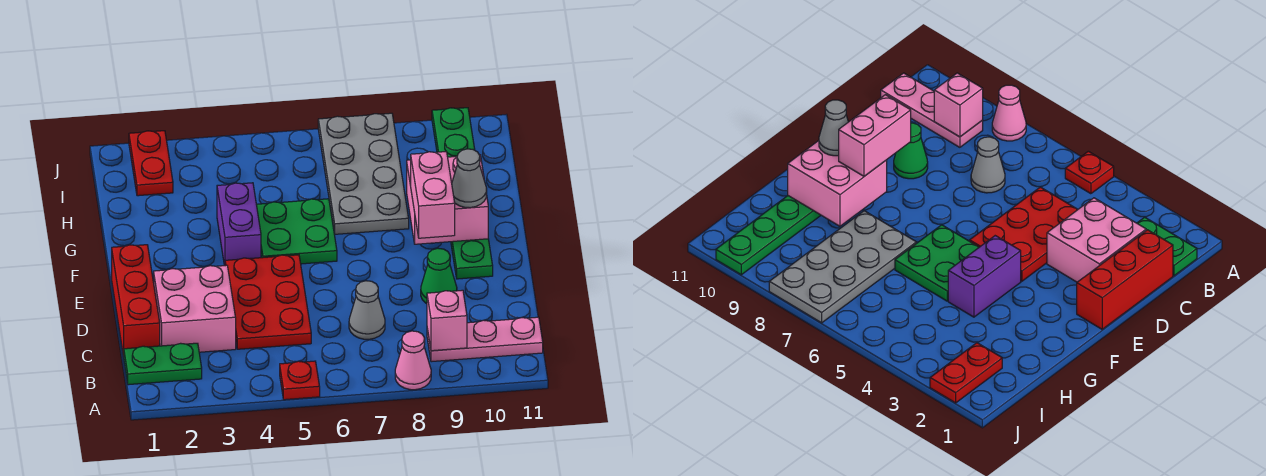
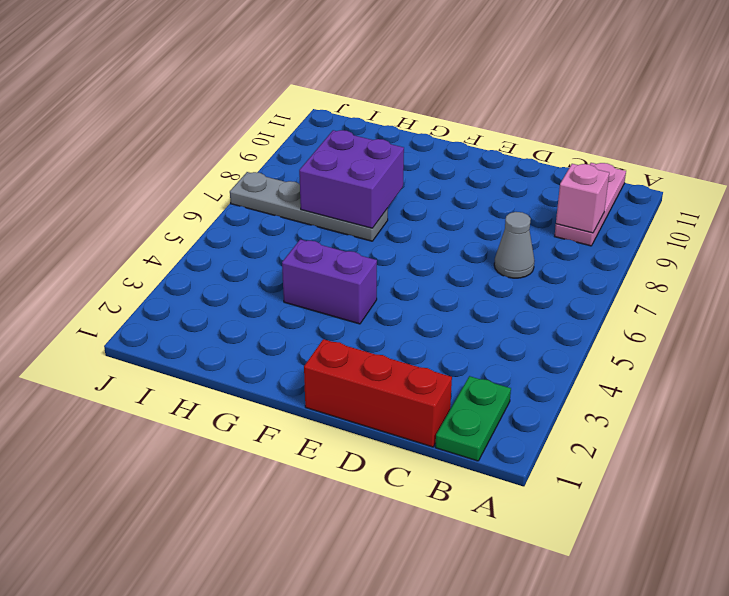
grey 1x4 plate [230,172,388,241] -> grey 2x4 plate [318,113,409,234]
purple 2x2 brick [299,130,404,228] -> none
none -> red 1x1 plate [280,361,320,400]
none -> pink 1x1 cone [395,331,431,390]
none -> pink 2x2 brick [154,265,236,352]

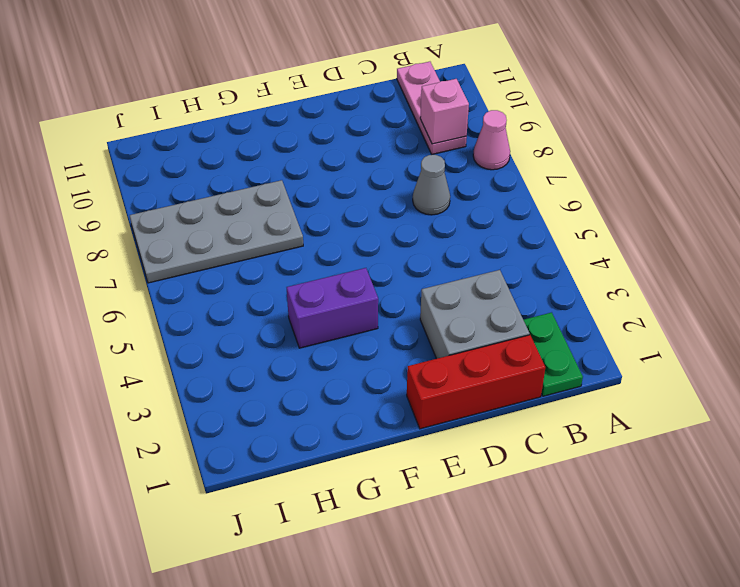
grey 2x2 brick [420,270,530,359] -> pink 2x2 brick [154,265,236,352]
none -> red 1x1 plate [280,361,320,400]
none -> red 2x3 plate [225,255,311,349]
none -> green 1x1 cone [421,248,457,304]

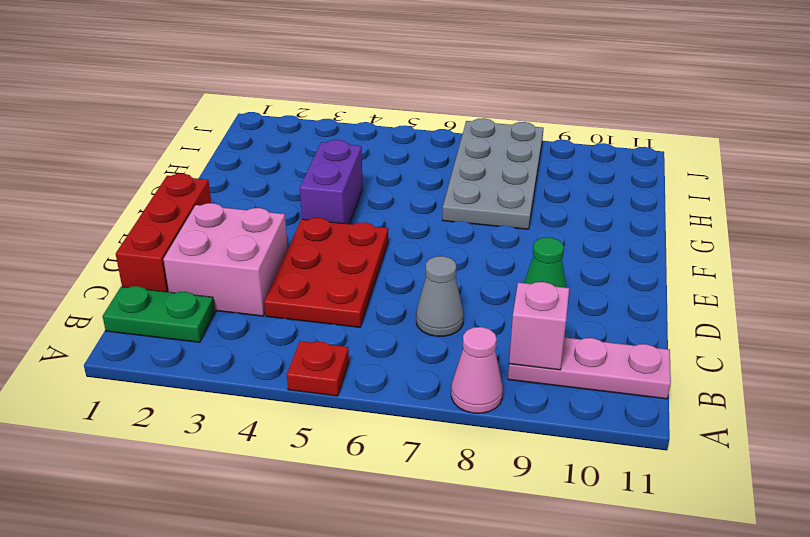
none -> green 1x6 plate [432,108,493,279]
none -> green 2x2 plate [256,199,337,264]
none -> red 1x2 plate [129,131,173,196]

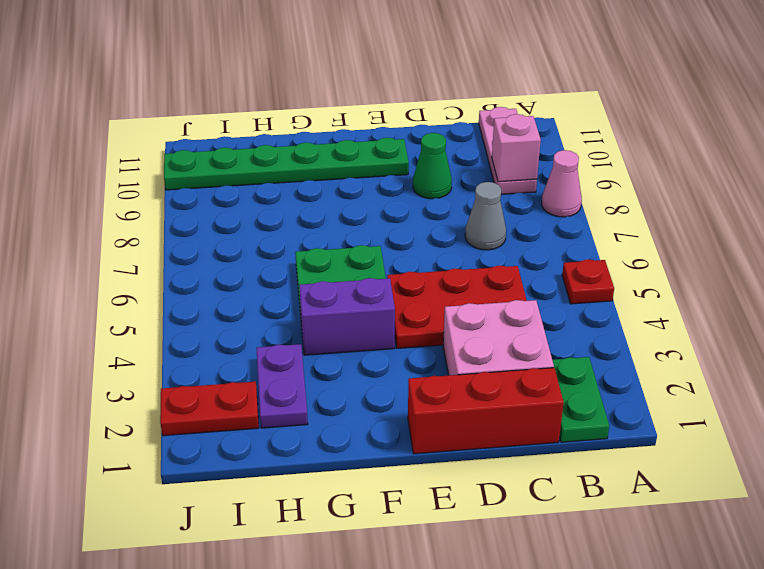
purple 1x2 plate [256,344,308,428] -> none
none -> grey 2x4 plate [318,113,409,234]
none -> pink 2x2 brick [407,155,488,244]
none -> pink 1x2 brick [411,152,455,238]

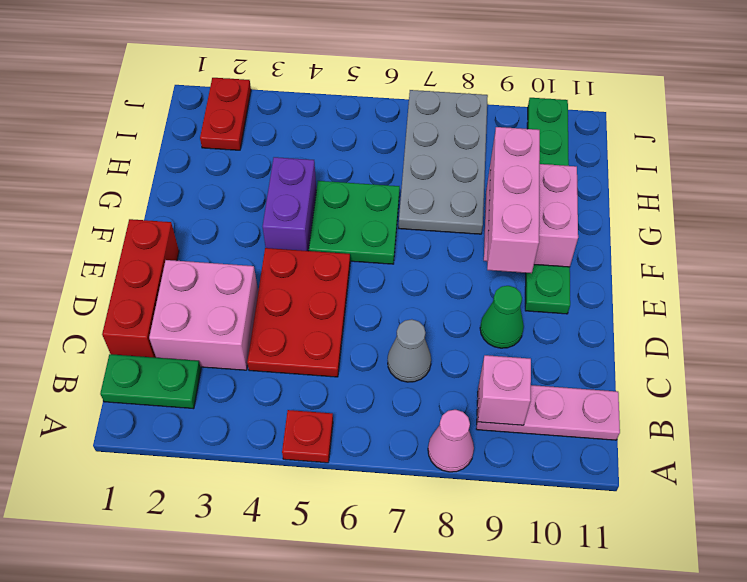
pink 1x3 brick [487,127,540,273] -> pink 1x2 brick [411,152,455,238]
none -> grey 1x1 cone [452,149,487,208]

